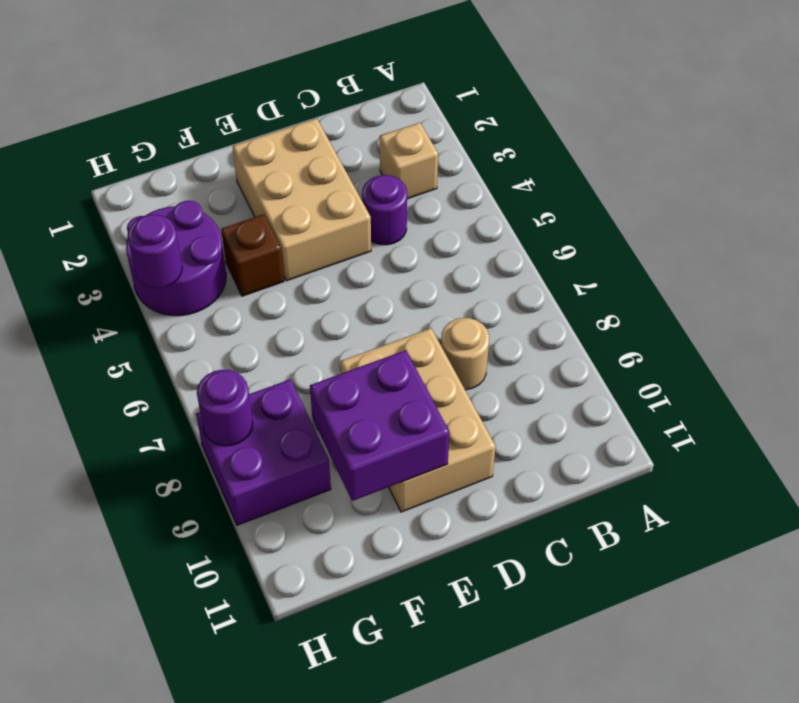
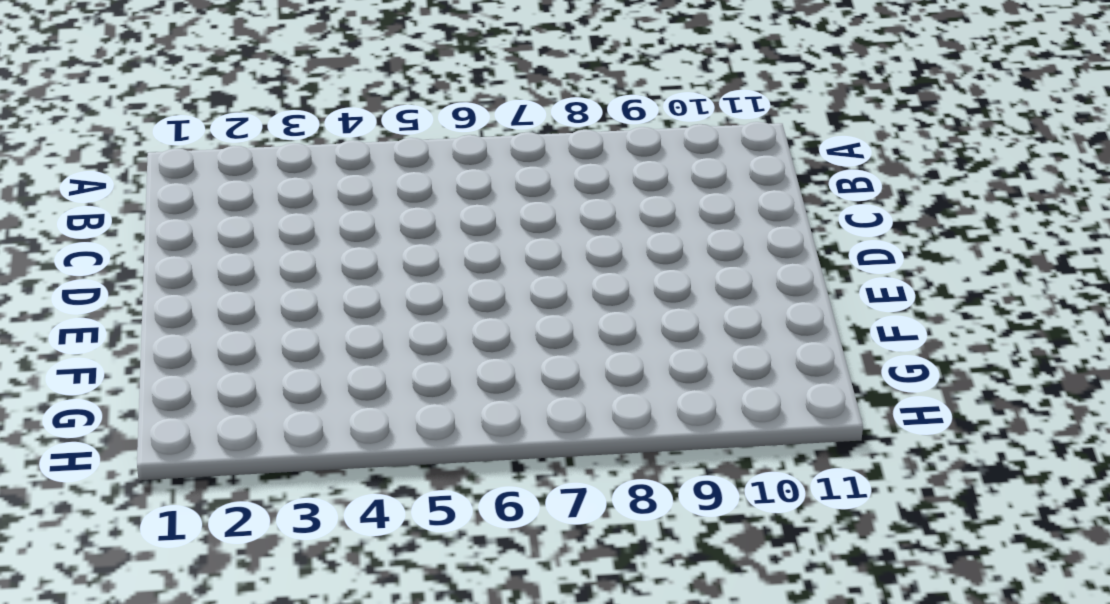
none -> tan 1x1 brick [380,123,438,199]
none -> purple 1x1 round brick [362,175,407,245]

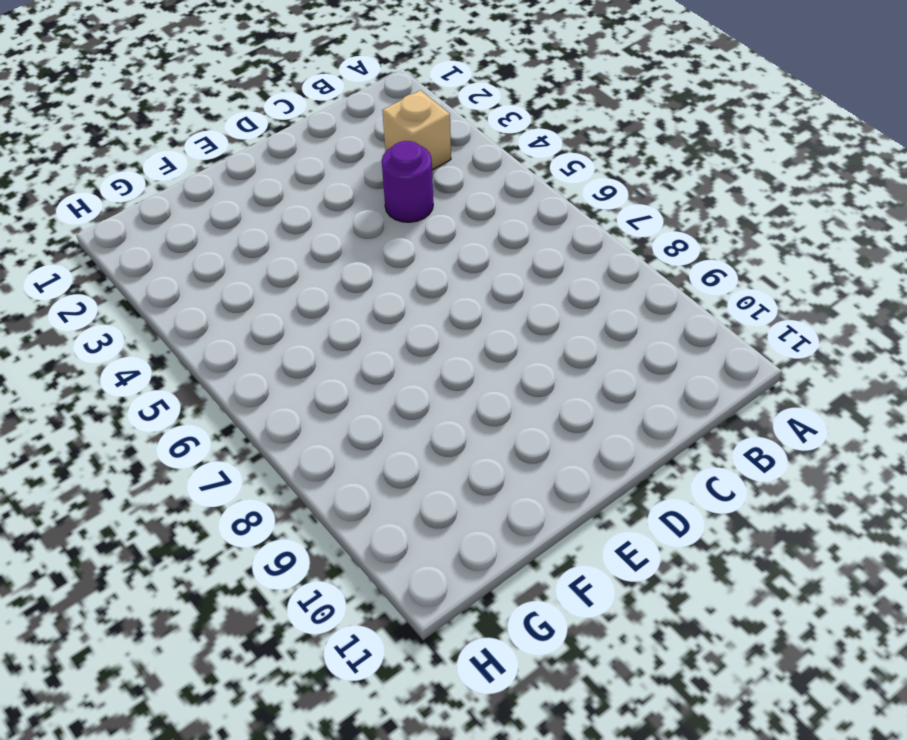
none -> tan 1x1 round brick [441,318,489,390]
none -> tan 2x3 brick [233,118,371,281]

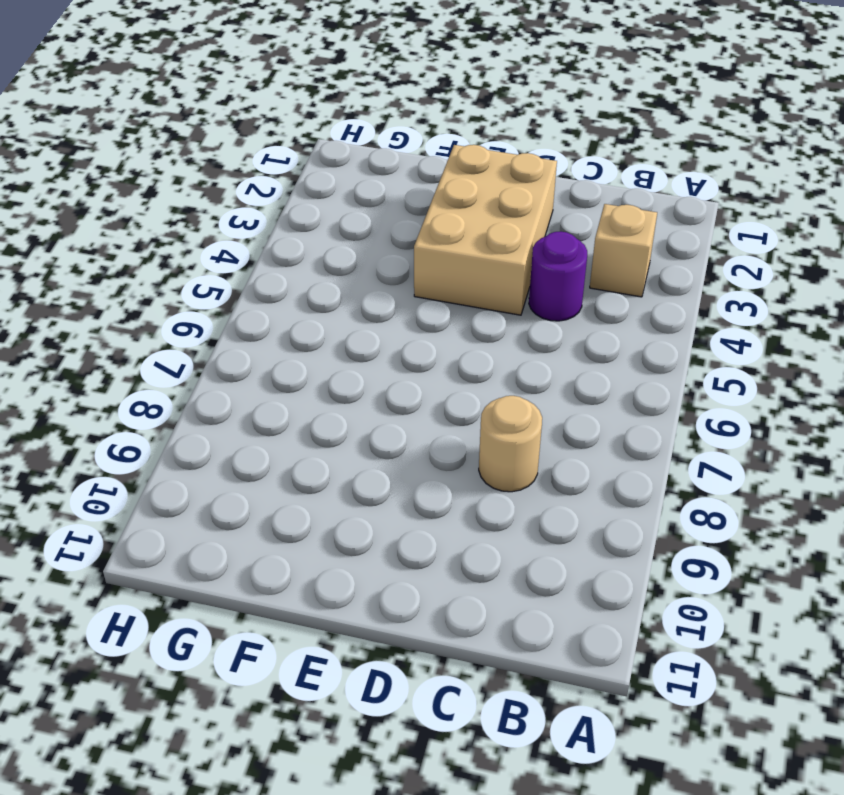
none -> tan 2x3 brick [341,328,496,512]
none -> brown 1x1 brick [221,214,284,296]

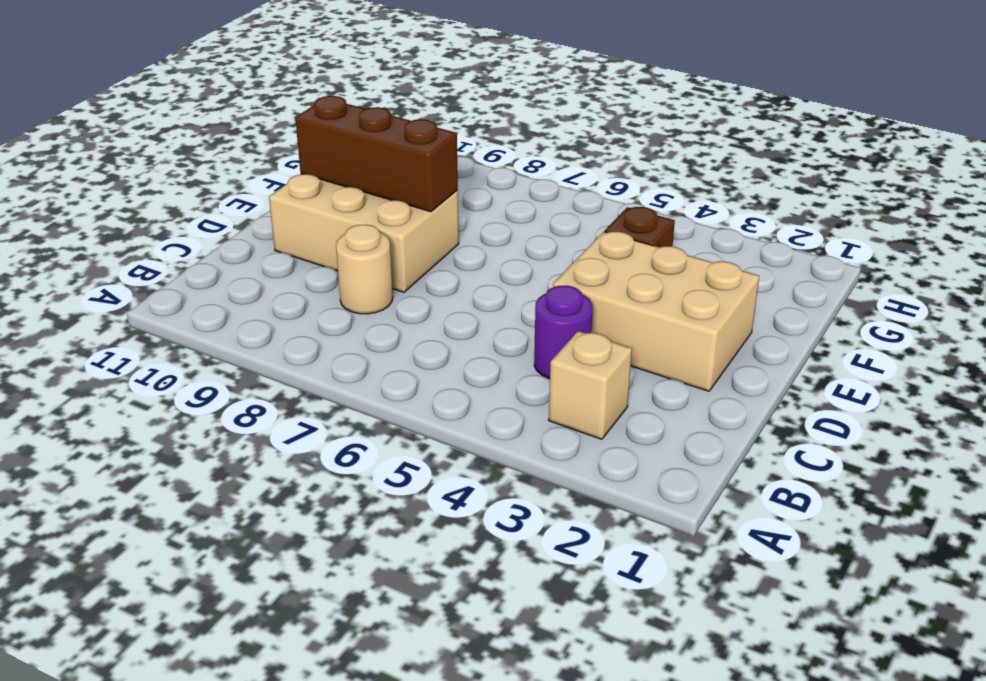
brown 1x3 brick [295,96,458,212] -> purple 2x2 brick [310,350,450,501]
none -> purple 2x2 round brick [126,201,226,316]
none -> purple 2x2 brick [196,379,331,525]

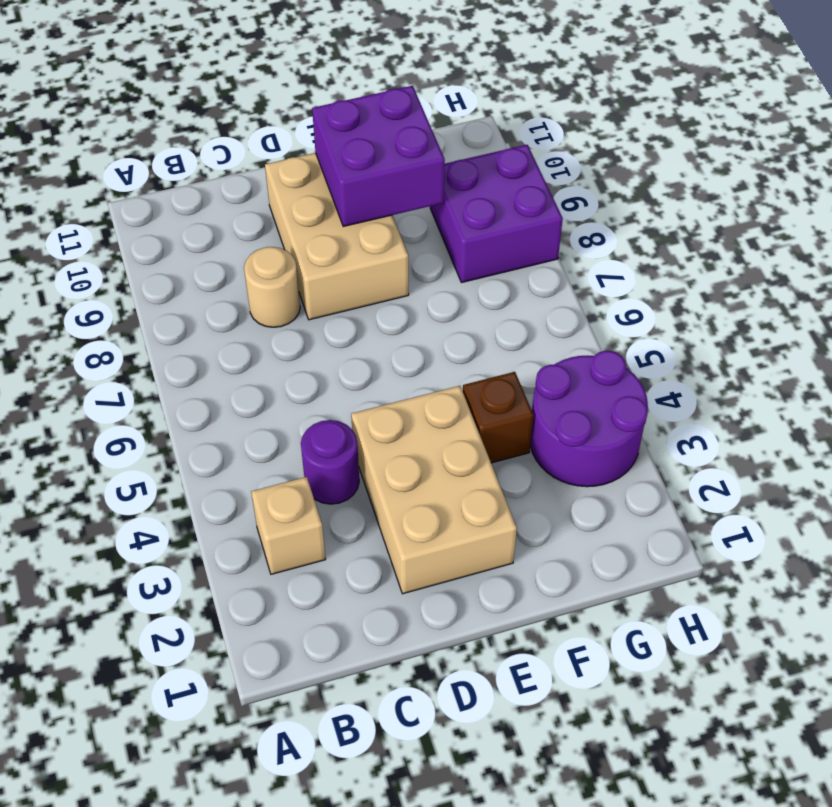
none -> purple 1x1 round brick [127,214,182,288]
none -> purple 1x1 round brick [197,370,253,446]

